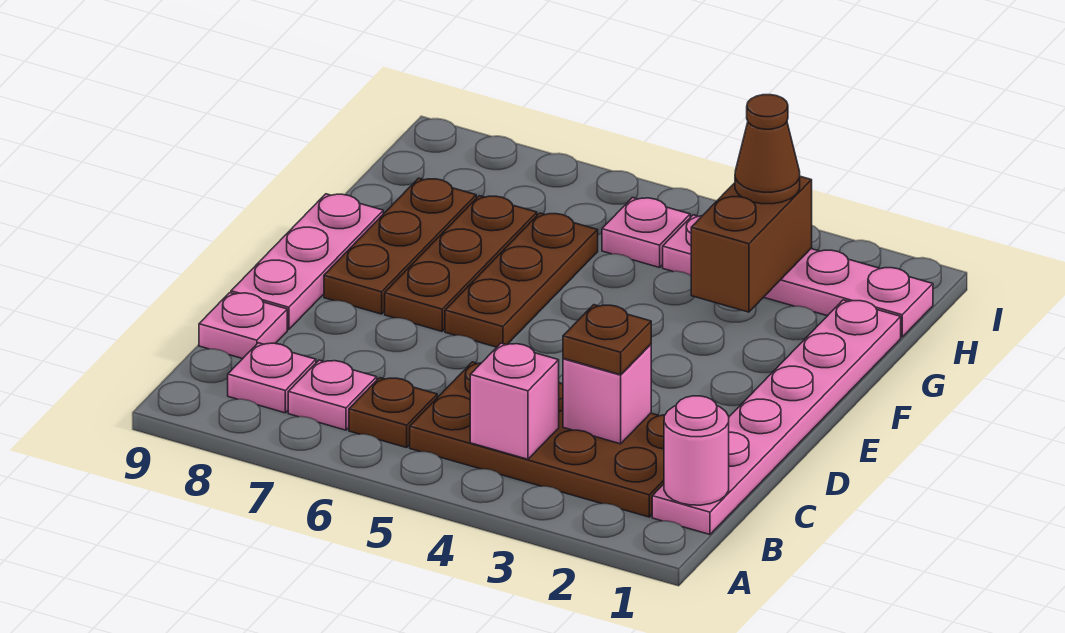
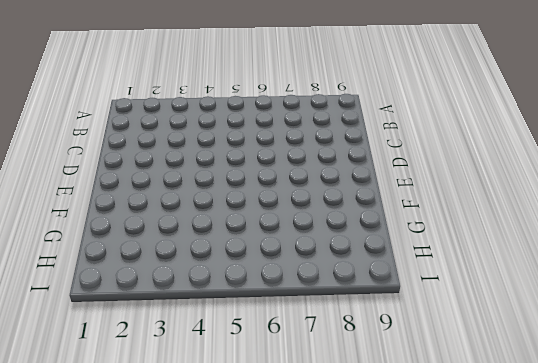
none -> pink 1x6 plate [652,300,901,535]
none -> brown 2x4 plate [410,362,665,517]
none -> brown 1x1 plate [349,378,437,448]

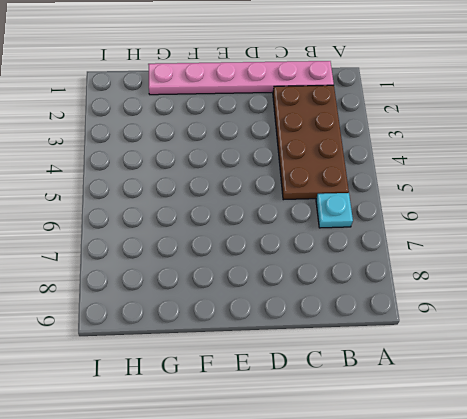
cyan 1x1 plate [316,193,353,228] -> brown 1x1 plate [349,378,437,448]
none -> pink 1x1 plate [288,360,377,430]
none -> pink 1x1 plate [228,343,316,413]
none -> pink 1x1 plate [199,293,287,359]

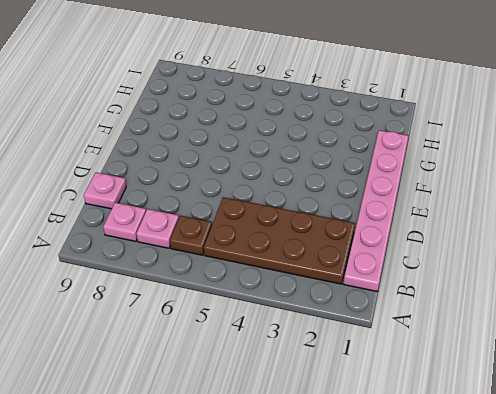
none -> pink 1x3 plate [231,194,383,330]
none -> brown 1x3 plate [445,213,598,347]
none -> brown 1x3 plate [385,196,537,331]

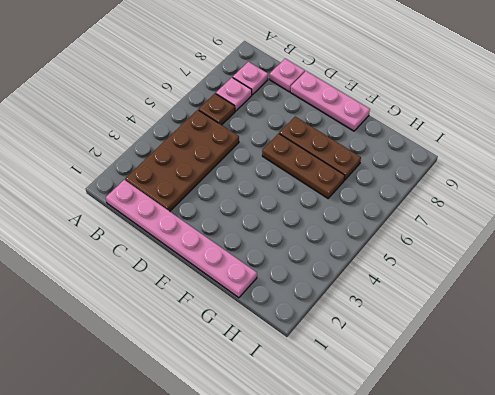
none -> brown 1x3 plate [324,178,476,314]
none -> pink 1x4 plate [663,215,933,337]
none -> pink 1x1 plate [602,198,690,268]

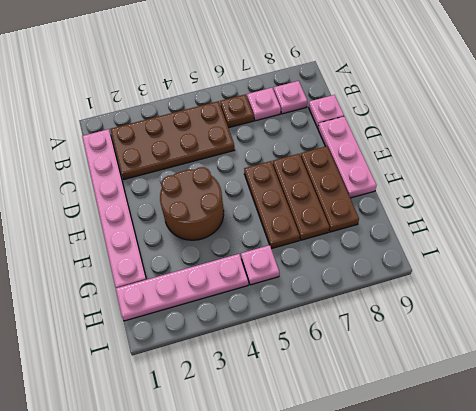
brown 2x2 round brick [160,167,224,240] -> none
none -> pink 1x1 round brick [664,396,729,505]
none -> pink 1x1 brick [470,343,559,459]
none -> pink 1x1 brick [563,344,651,444]

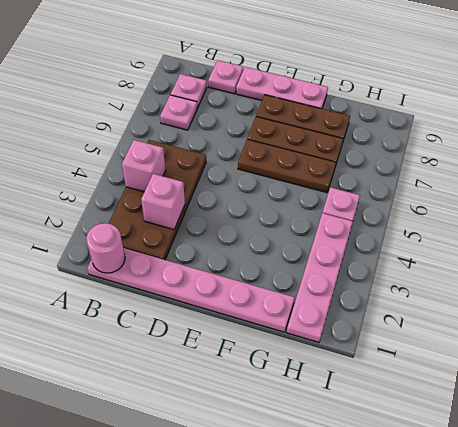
none -> brown 1x1 plate [349,378,437,448]
none -> brown 1x2 brick [691,176,812,312]
none -> brown 1x1 plate [563,305,651,375]

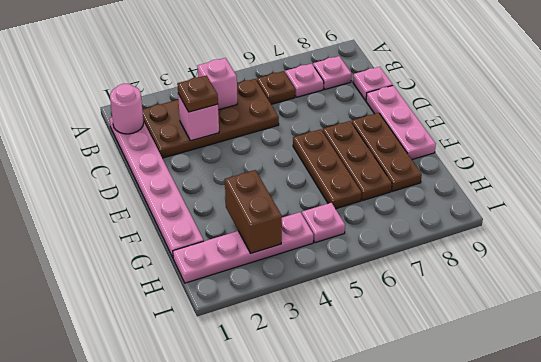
none -> brown 1x1 cone [735,95,800,204]

